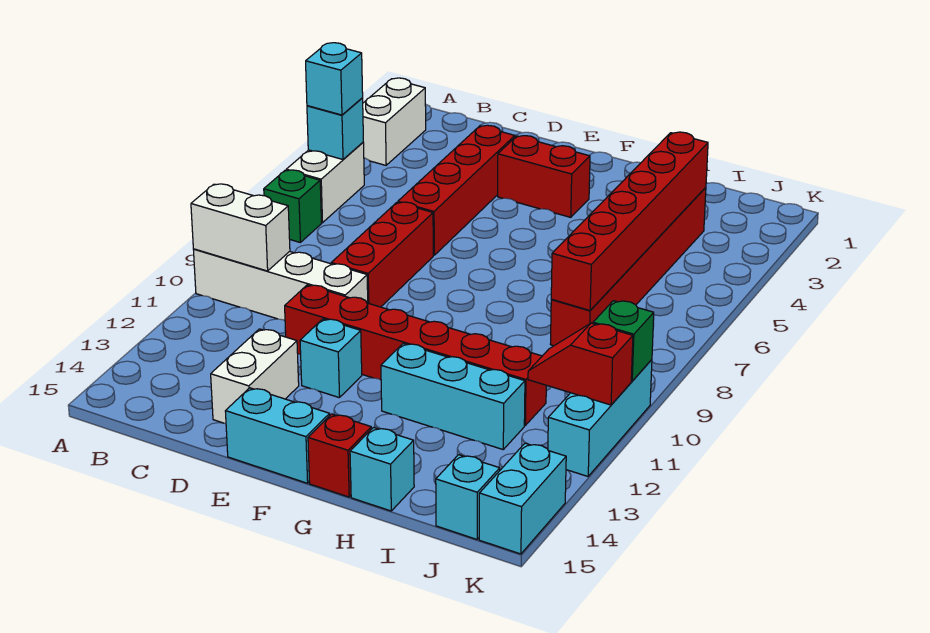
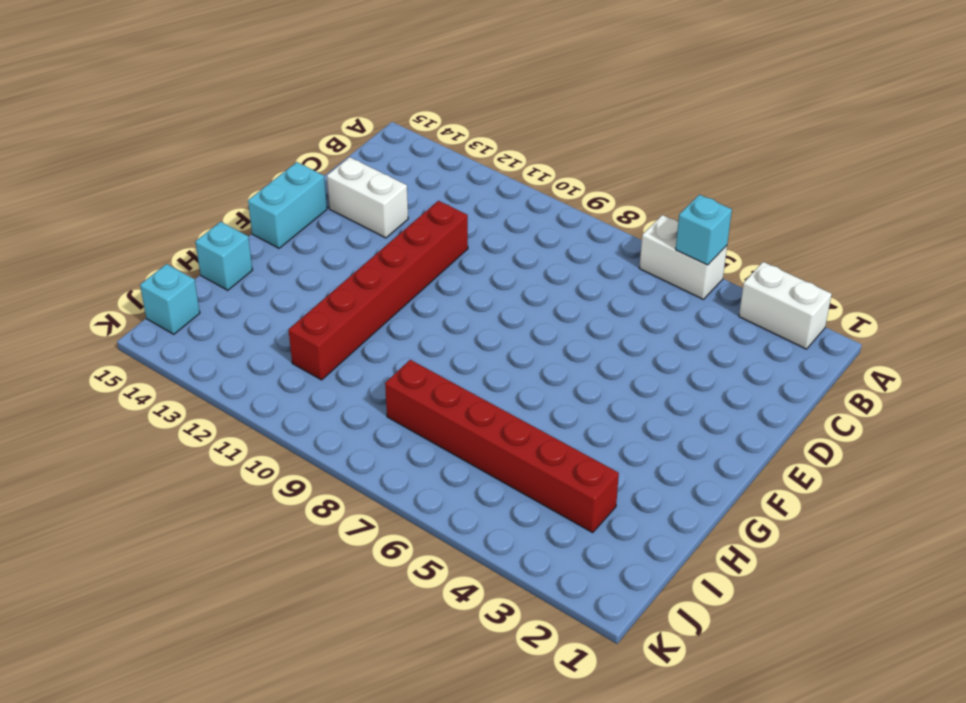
none -> green 1x1 brick [264,170,321,242]
none -> white 1x4 brick [193,249,368,320]
none -> red 1x4 brick [398,125,515,255]

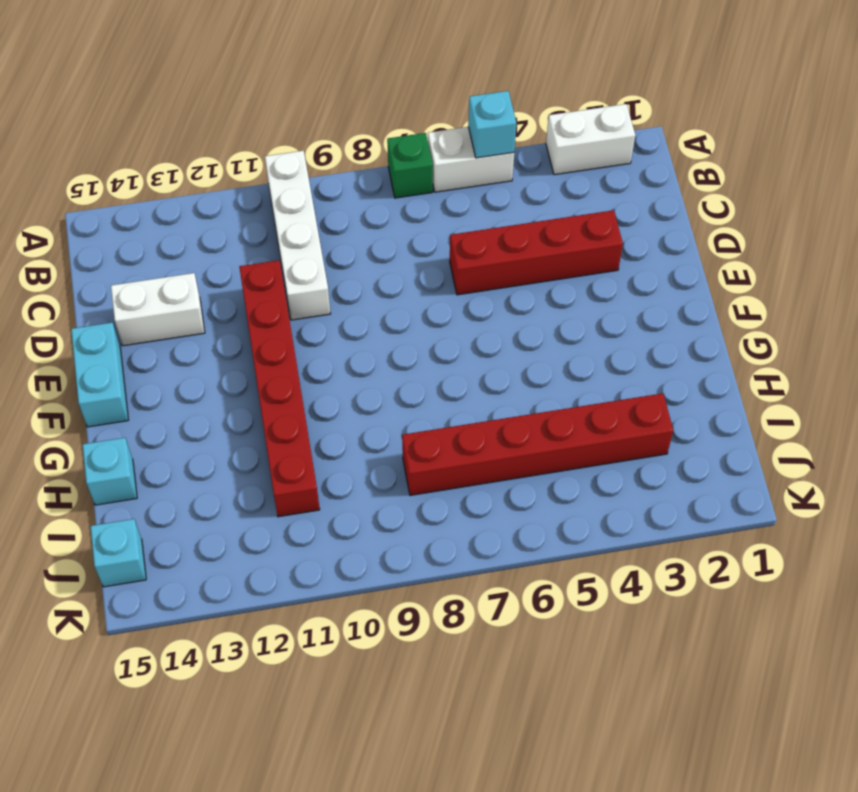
none -> red 1x3 brick [331,202,433,307]
none -> red 1x2 brick [498,136,590,217]
none -> cyan 1x1 brick [300,319,362,398]

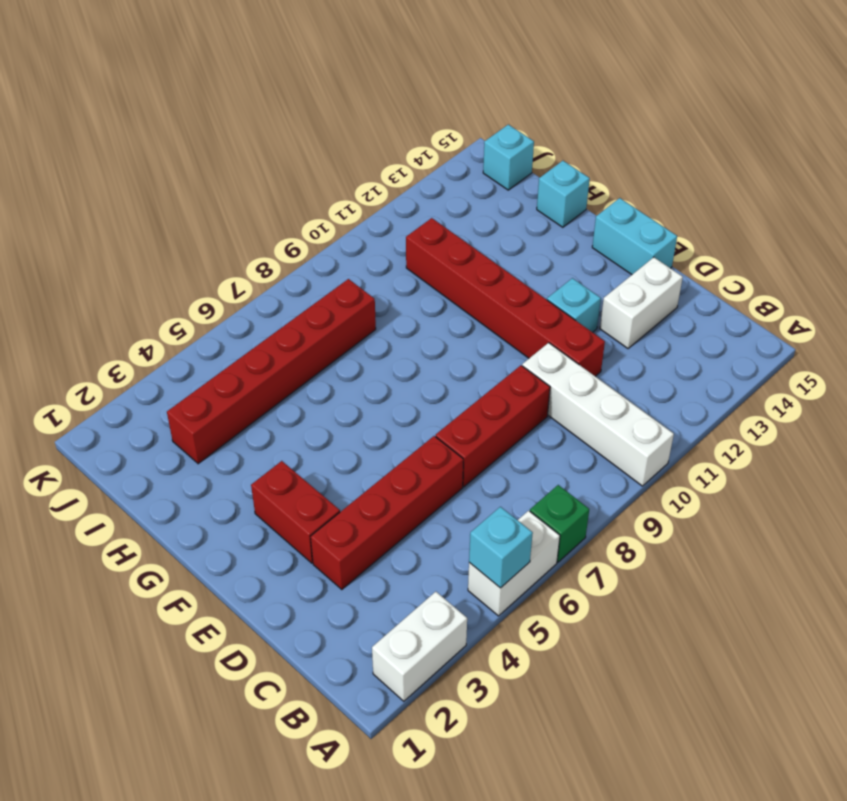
none -> cyan 1x3 brick [381,343,525,449]
none -> red 1x1 brick [308,414,371,497]
none -> cyan 1x3 brick [548,360,652,476]

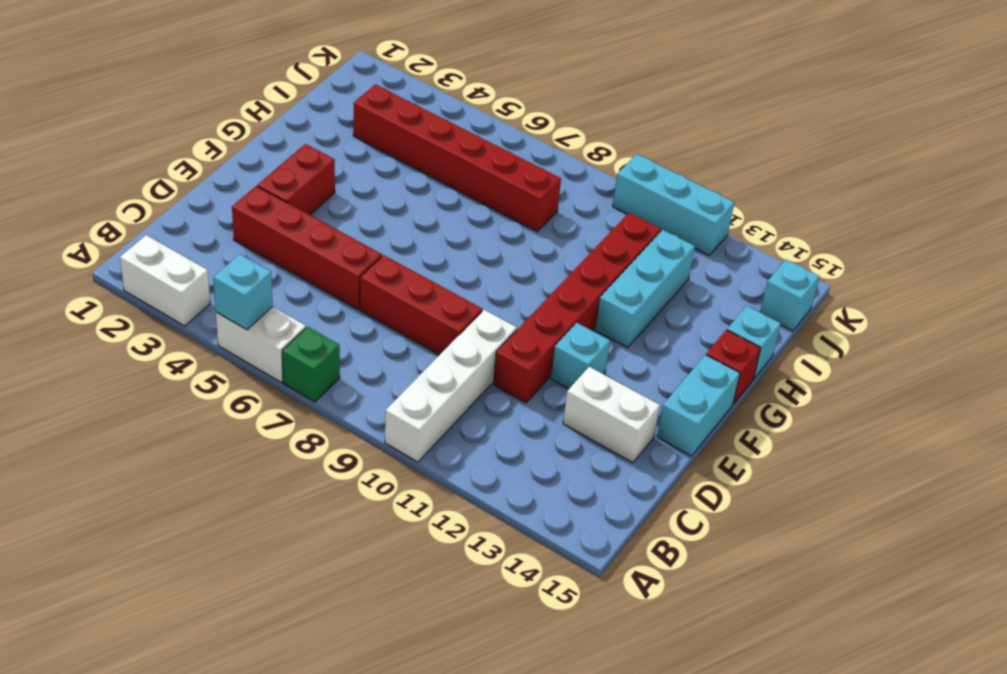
none -> cyan 1x2 brick [479,443,566,554]
none -> white 1x2 brick [191,184,290,271]
none -> red 1x6 brick [551,132,708,310]

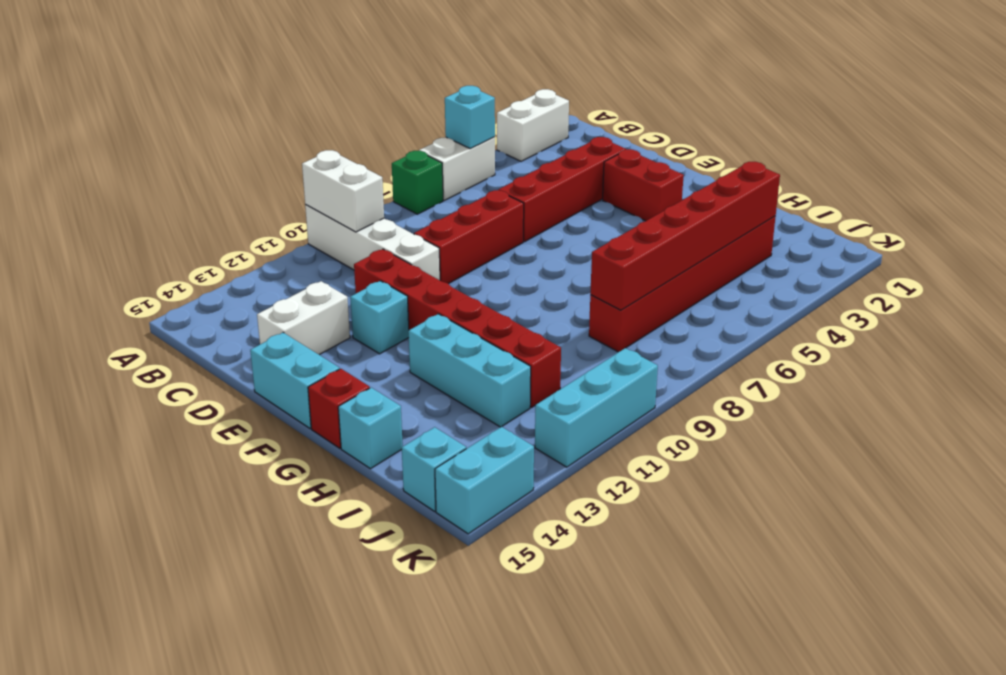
none -> red 1x2 slope [528,323,633,405]
none -> green 1x1 brick [593,301,654,381]
none -> cyan 1x1 brick [306,43,363,115]

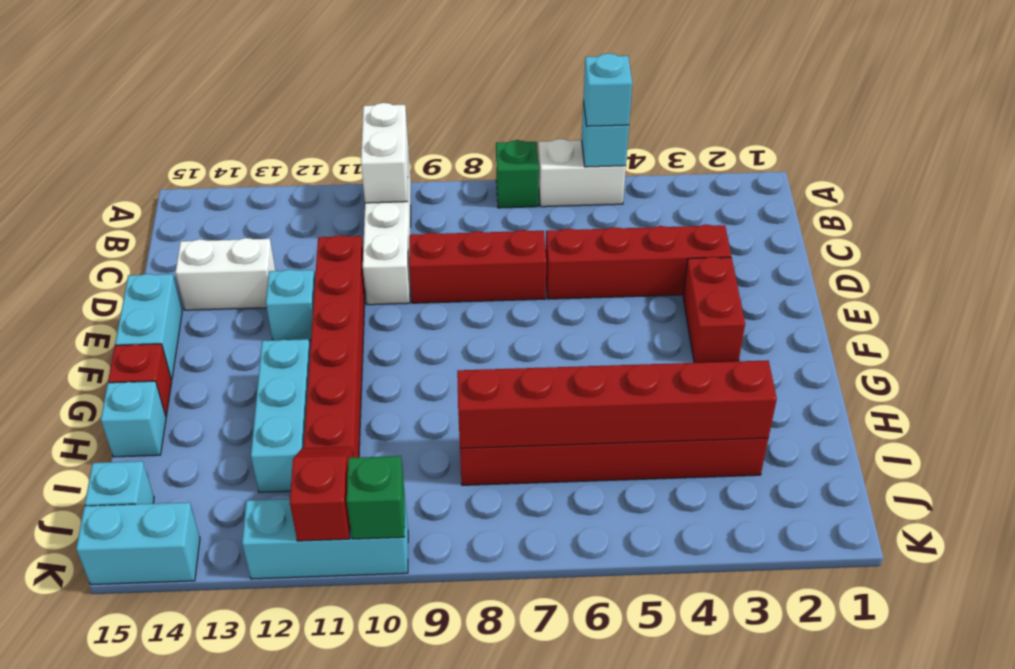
none -> white 1x2 brick [363,78,426,165]

